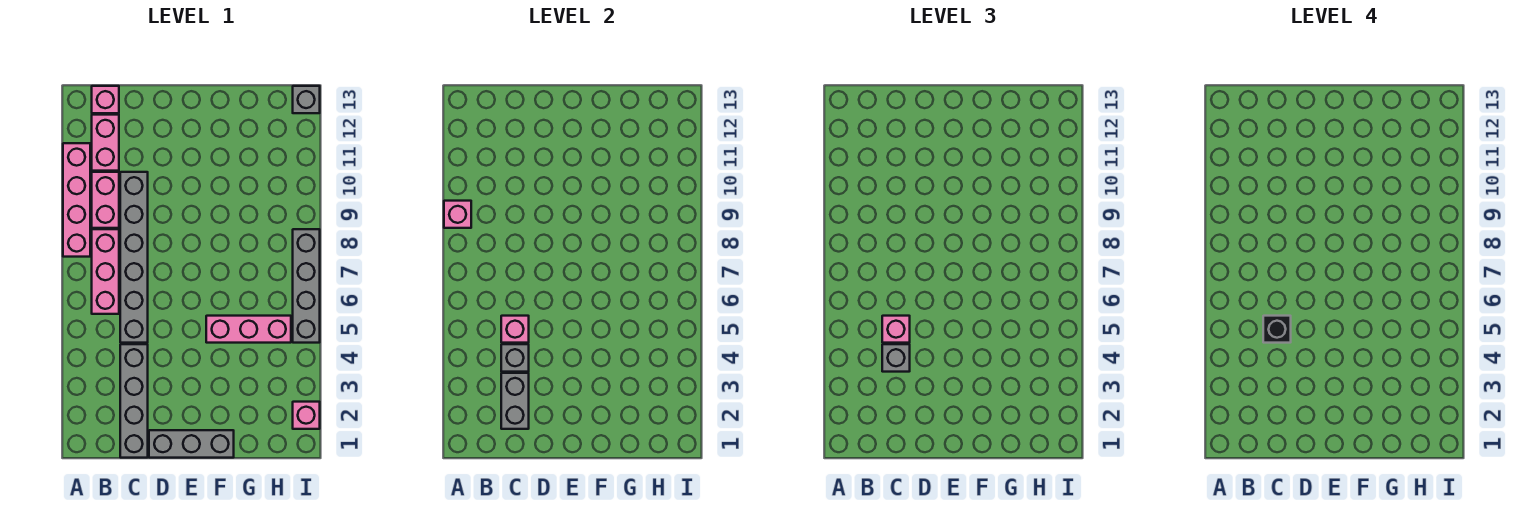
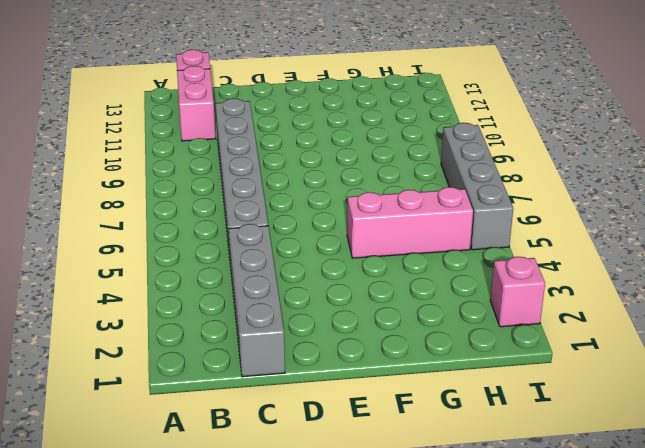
none -> pink 1x4 brick [63,143,90,257]
none -> pink 1x3 brick [92,229,119,314]
none -> pink 1x2 brick [92,172,119,228]

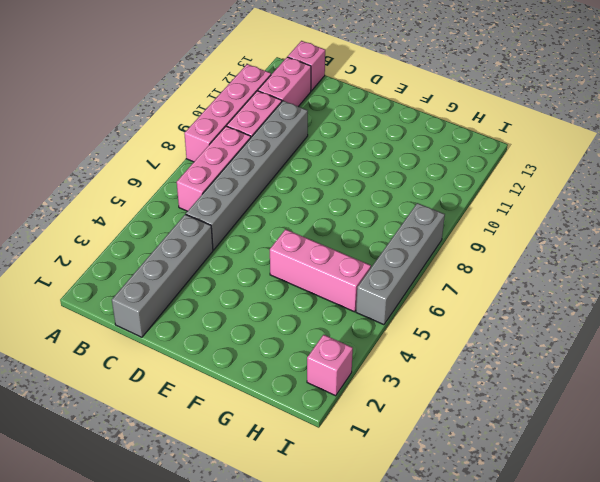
none -> grey 1x3 brick [149,430,234,458]
none -> grey 1x1 brick [293,86,320,113]
none -> pink 1x1 brick [444,201,471,228]

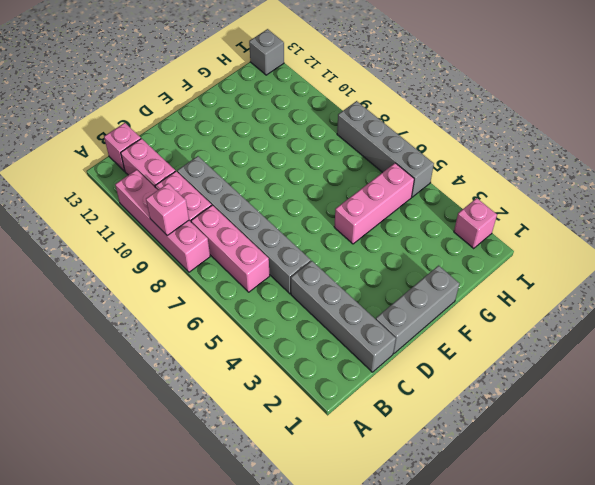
none -> grey 1x2 brick [501,373,529,429]
none -> grey 1x1 brick [501,344,529,372]
none -> pink 1x1 brick [501,316,529,343]

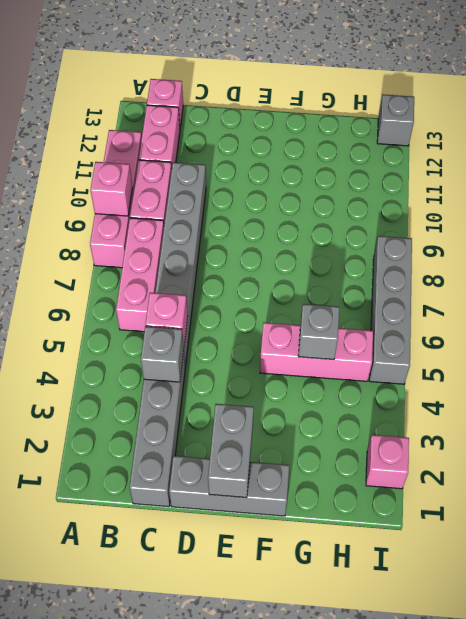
grey 1x2 brick [208,404,254,498] -> grey 1x2 brick moved to [501,373,529,429]
grey 1x1 brick [298,304,339,360] -> grey 1x1 brick moved to [882,344,910,372]
none -> pink 1x1 brick [882,316,910,343]
none -> black 1x1 brick [1263,316,1291,343]

